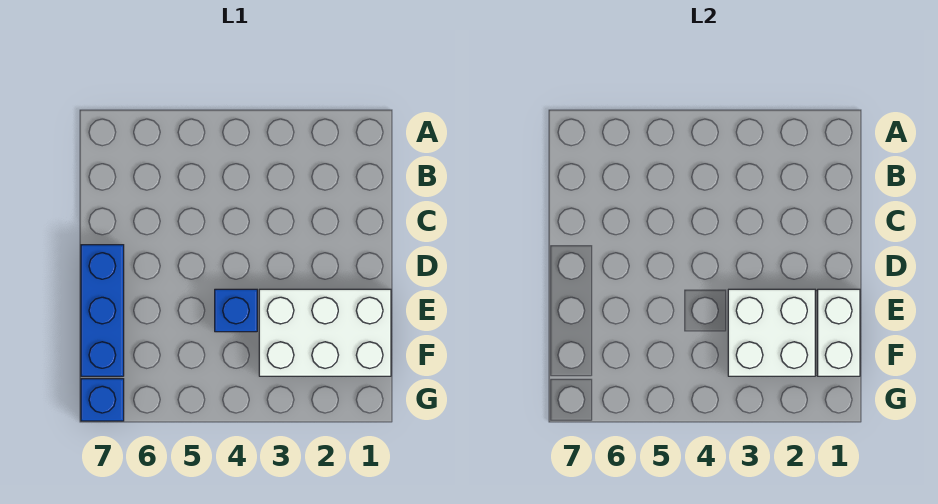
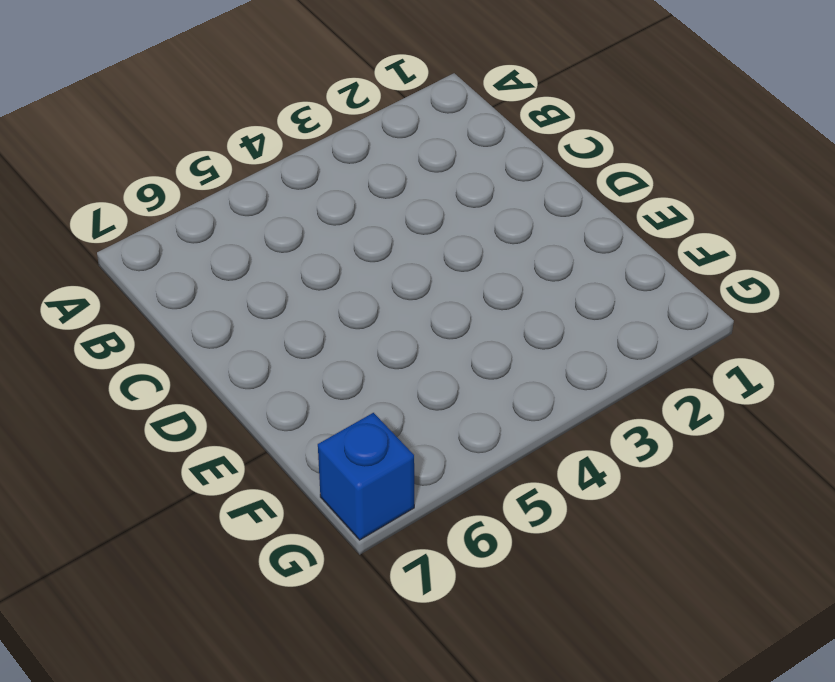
none -> blue 1x3 brick [81,245,124,376]
none -> white 2x3 brick [259,289,391,376]

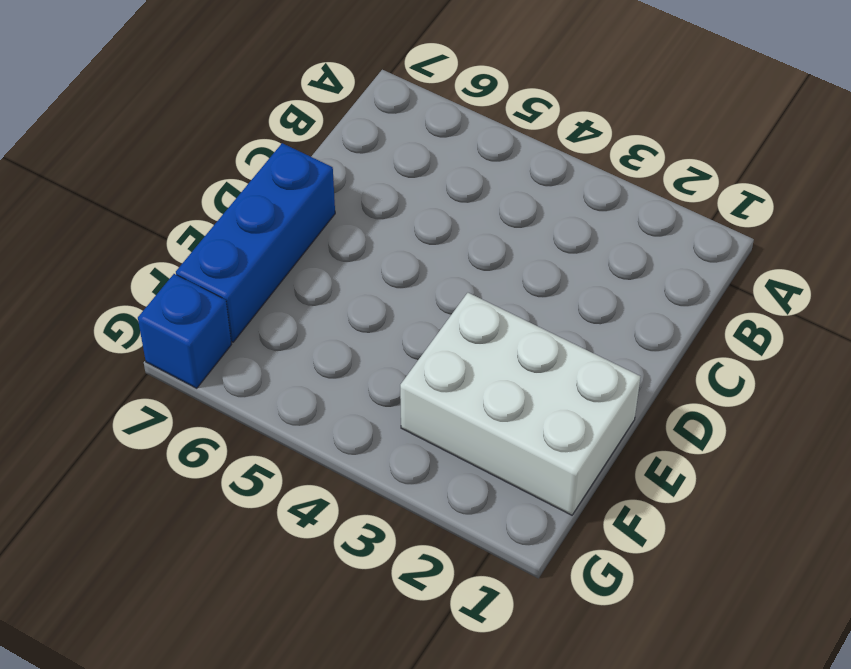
none -> blue 1x1 brick [215,289,257,332]
none -> white 1x2 brick [818,289,860,376]

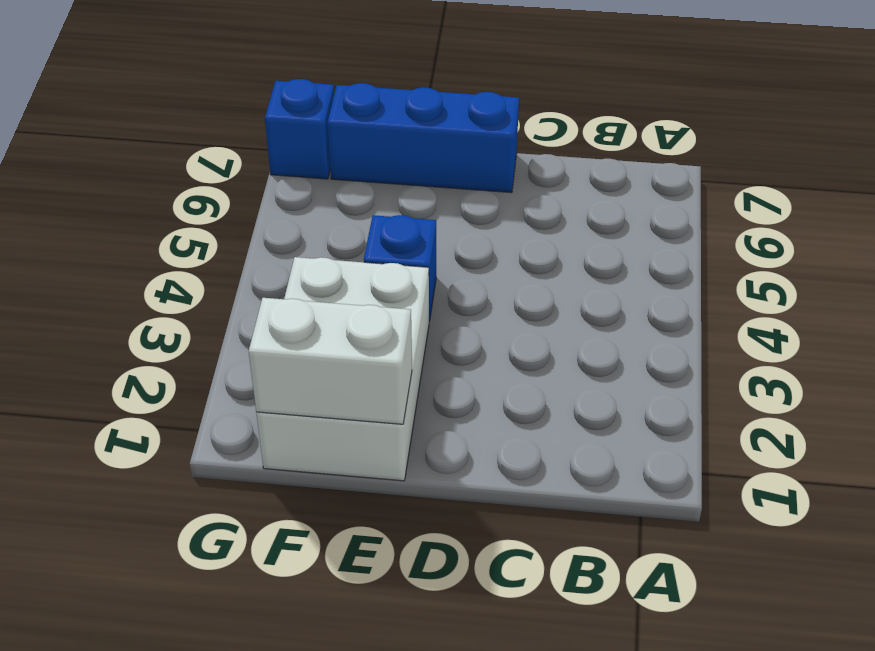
none -> white 2x2 brick [728,289,815,376]

